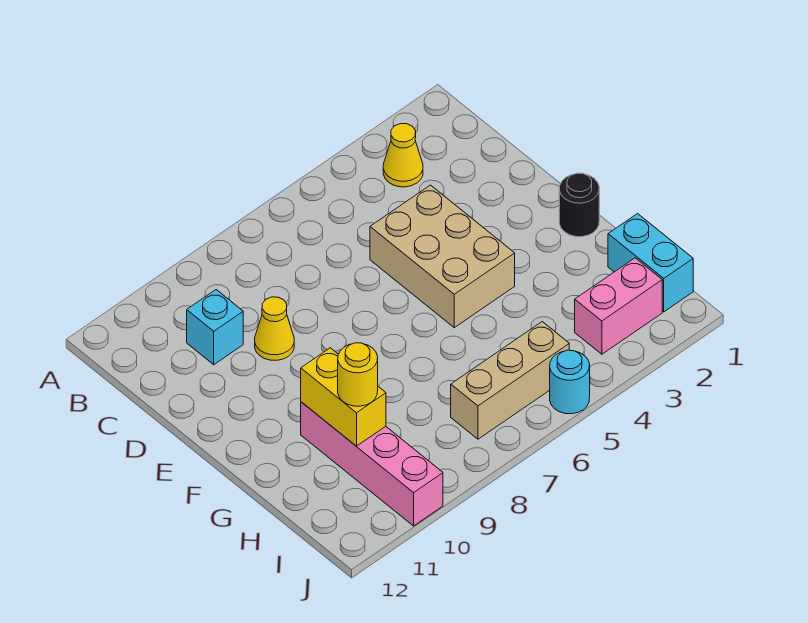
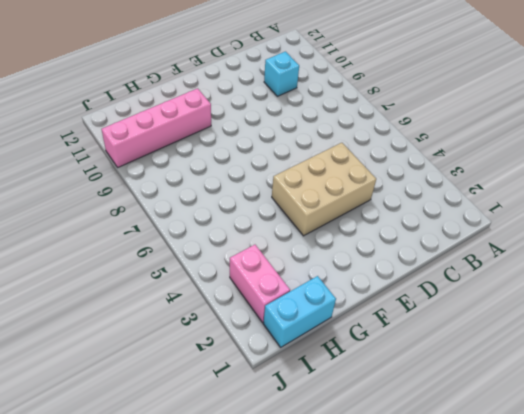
none -> yellow 1x1 cone [383,124,423,187]
none -> yellow 1x1 cone [255,297,294,360]
none -> black 1x1 round brick [559,173,599,237]

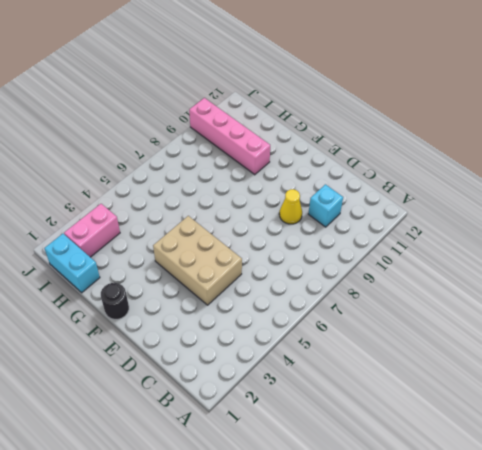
none -> yellow 1x1 cone [383,124,423,187]
none -> tan 1x3 brick [451,322,569,439]
none -> cyan 1x1 round brick [550,350,590,414]

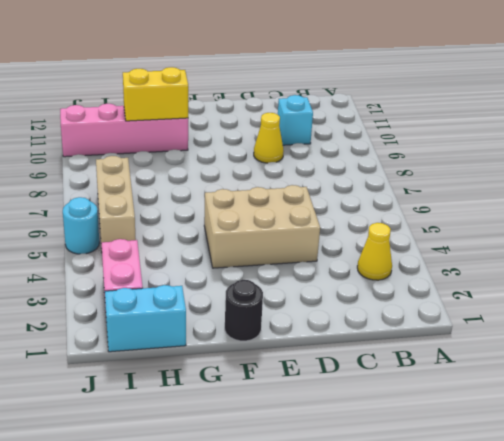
none -> yellow 1x1 round brick [338,343,378,406]

